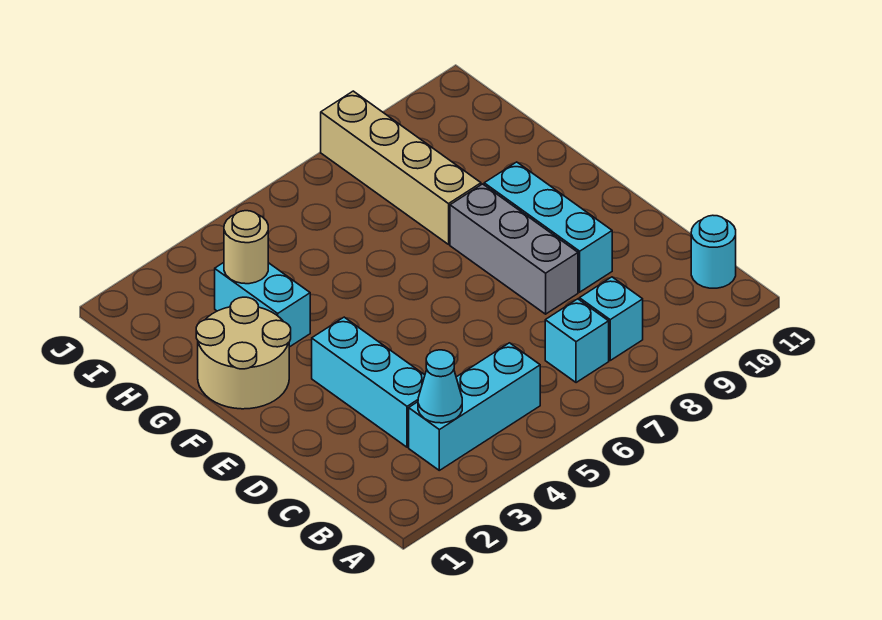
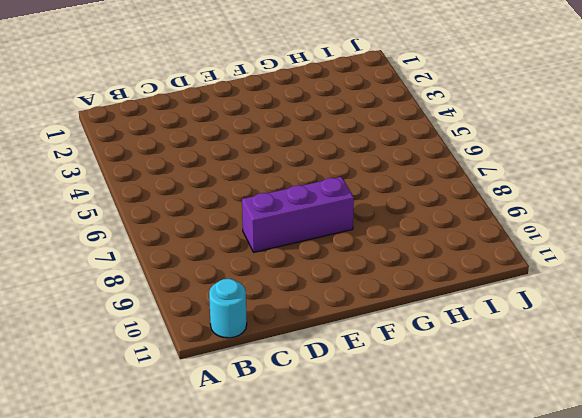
purple 1x3 brick [242,177,354,252] -> grey 1x3 brick [450,184,578,314]
none -> cyan 1x3 brick [409,343,540,470]
none -> cyan 1x1 brick [545,299,609,383]
none -> cyan 1x1 brick [579,277,643,360]

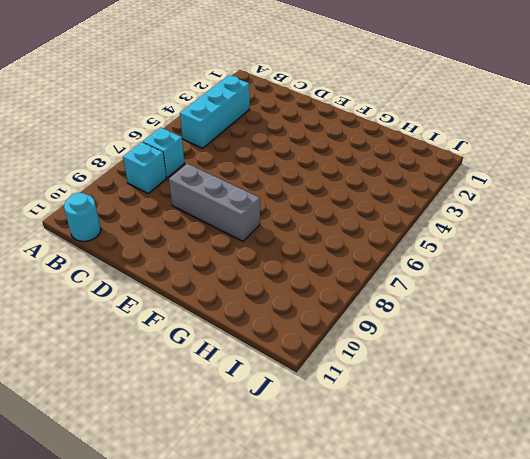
none -> cyan 1x3 brick [312,317,425,447]
none -> cyan 1x3 brick [484,162,612,292]
none -> tan 2x2 round brick [196,297,291,409]

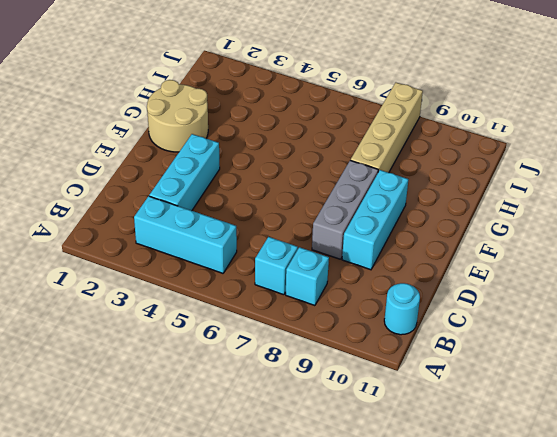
none -> cyan 1x2 brick [215,263,310,347]
none -> cyan 1x1 cone [418,350,462,423]
none -> tan 1x1 round brick [224,211,268,284]

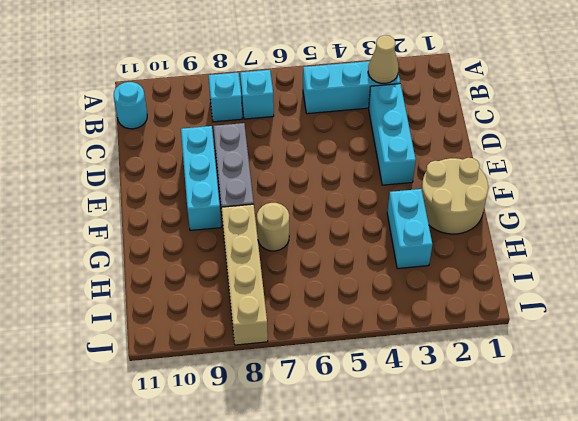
tan 1x1 cone [368,35,398,83] -> cyan 1x1 cone [418,350,462,423]
tan 1x1 round brick [257,203,289,251] -> tan 1x1 round brick moved to [224,211,268,284]

